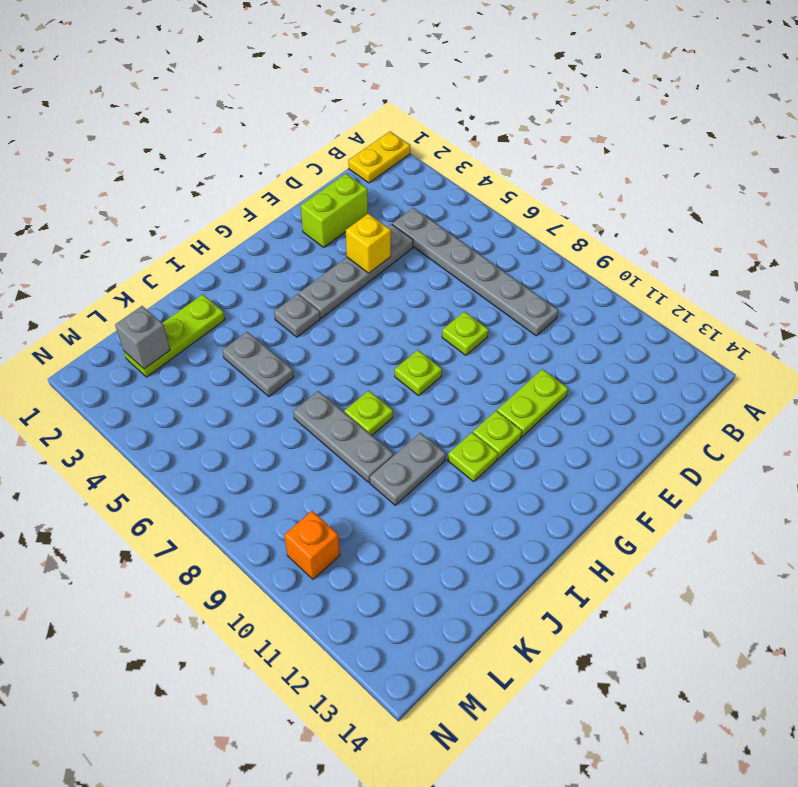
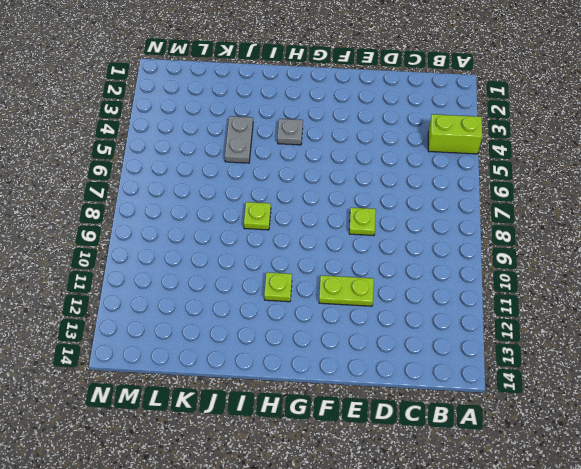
lime 1x2 brick [428,114,482,154] -> lime 1x2 brick moved to [301,174,368,247]
none -> yellow 1x2 plate [348,131,410,183]
none -> grey 1x6 plate [392,208,558,336]
none -> grey 1x4 plate [299,224,413,318]

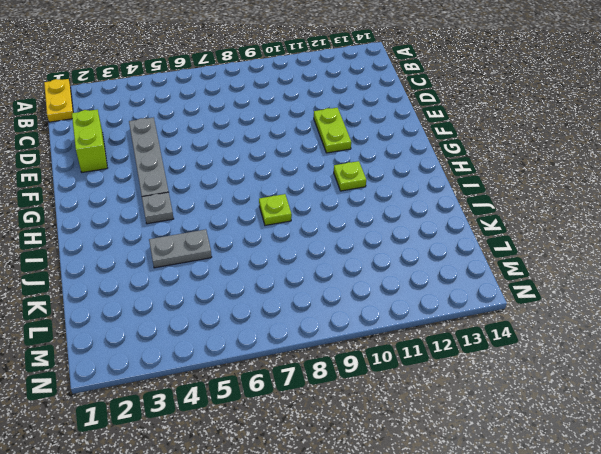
none -> grey 1x6 plate [392,208,558,336]
none -> lime 1x1 plate [442,312,488,355]
none -> lime 1x1 plate [395,350,442,396]

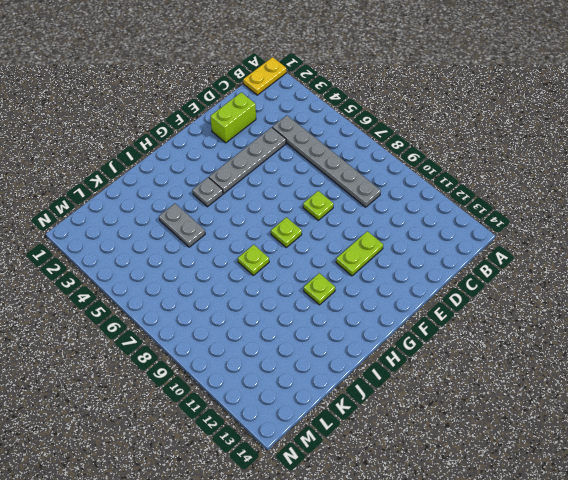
none -> lime 1x1 plate [473,411,522,459]
none -> grey 1x2 plate [370,433,446,505]
none -> lime 1x3 plate [124,294,225,377]

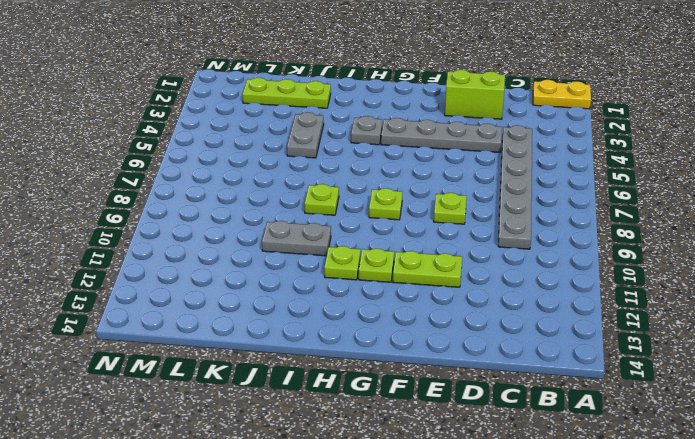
none -> grey 1x3 plate [293,391,393,482]
none -> orange 1x1 brick [284,511,340,579]
none -> yellow 1x1 brick [346,214,391,273]

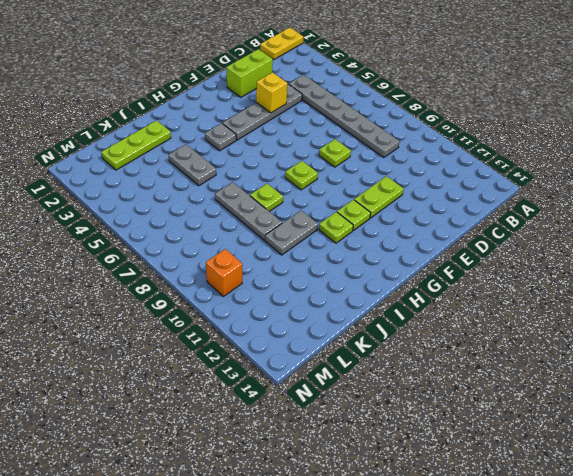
none -> grey 1x1 brick [115,306,170,369]

